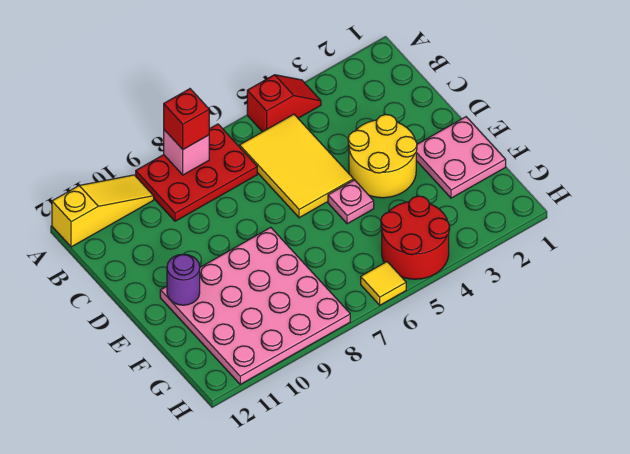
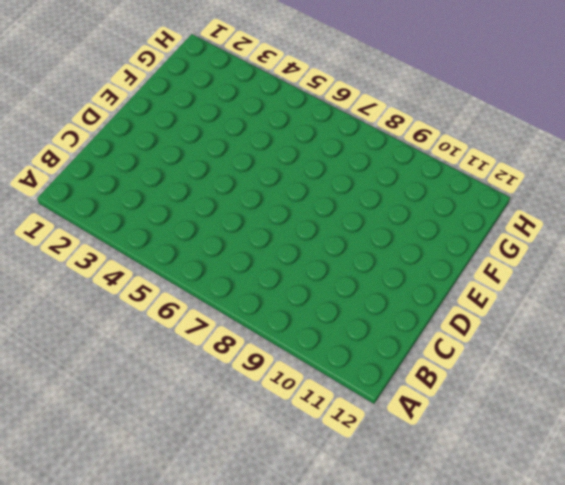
none -> red 1x2 slope [247,75,321,132]
none -> red 2x3 plate [136,124,257,221]
none -> yellow 1x3 slope [52,175,154,247]

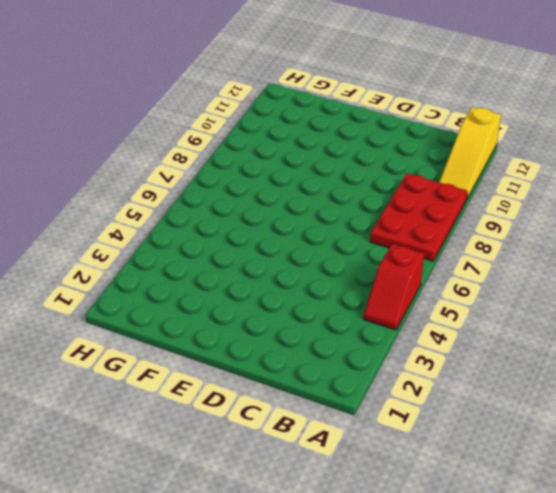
none -> yellow 2x3 tile [240,114,354,218]
none -> yellow 2x2 round brick [348,115,417,198]
none -> pink 2x2 plate [416,117,506,198]

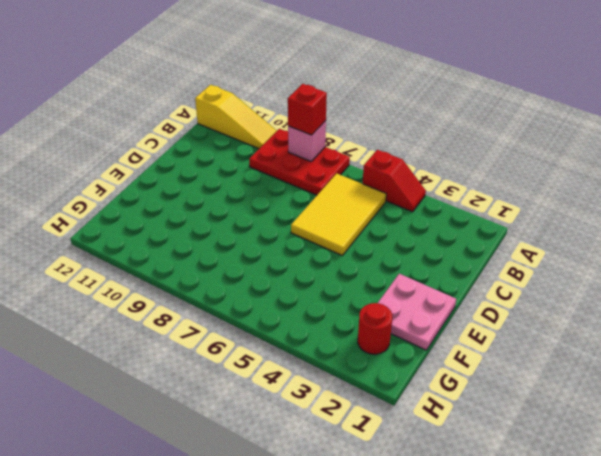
red 1x1 round brick [358,303,392,354] -> none
none -> yellow 2x2 round brick [348,115,417,198]
none -> pink 1x1 plate [328,180,374,224]
none -> pink 4x4 plate [160,227,350,384]

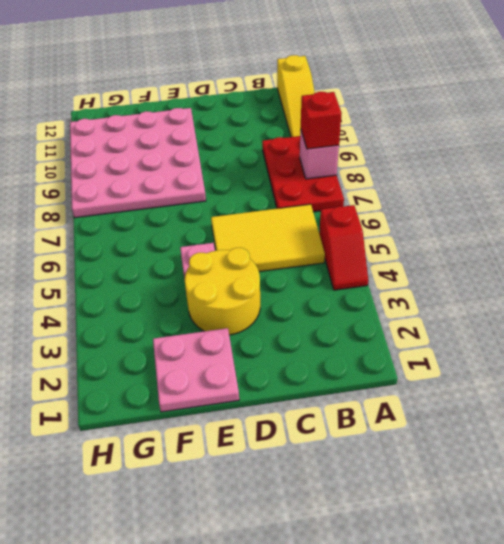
none -> red 2x2 round brick [381,196,450,279]
none -> yellow 1x1 tile [361,262,406,305]
none -> purple 1x1 round brick [167,254,200,305]

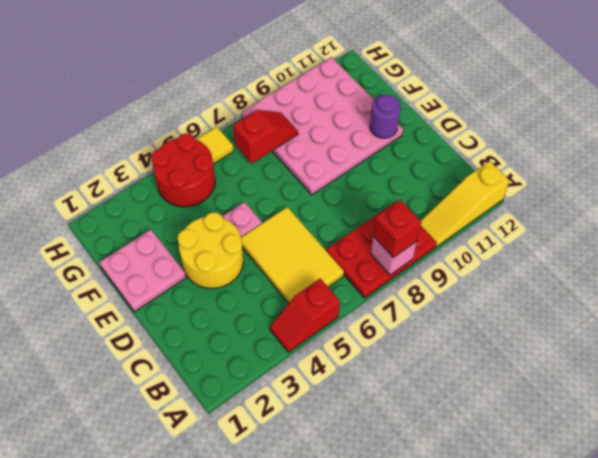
red 1x2 slope [233,110,298,163] -> none

